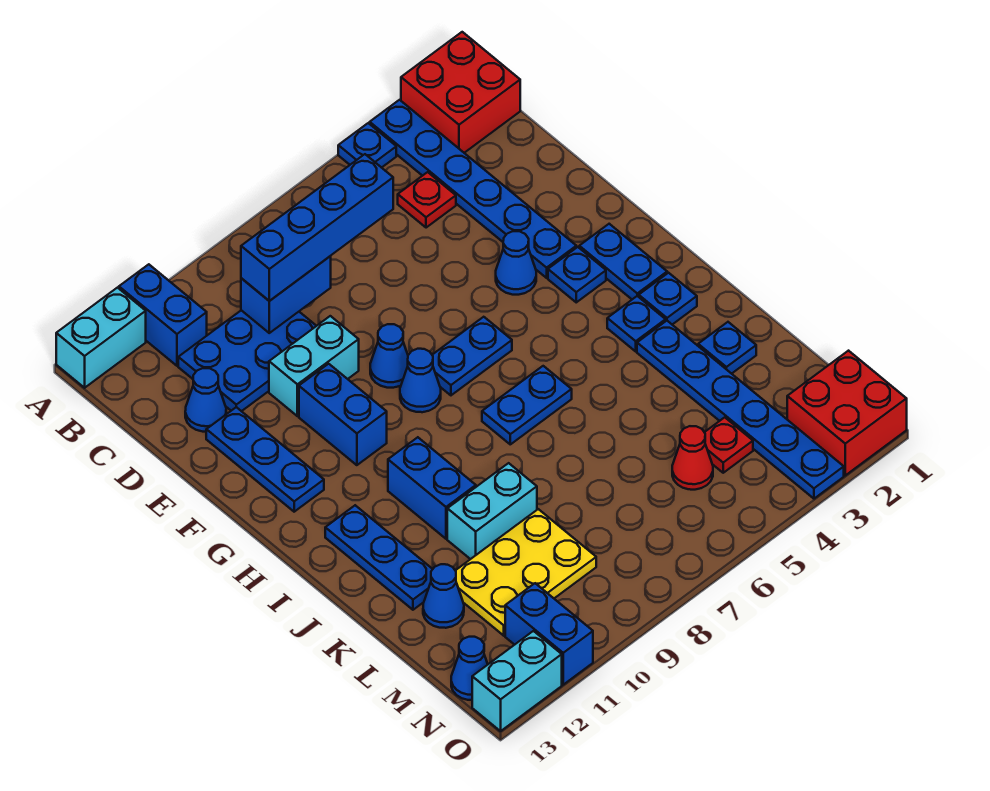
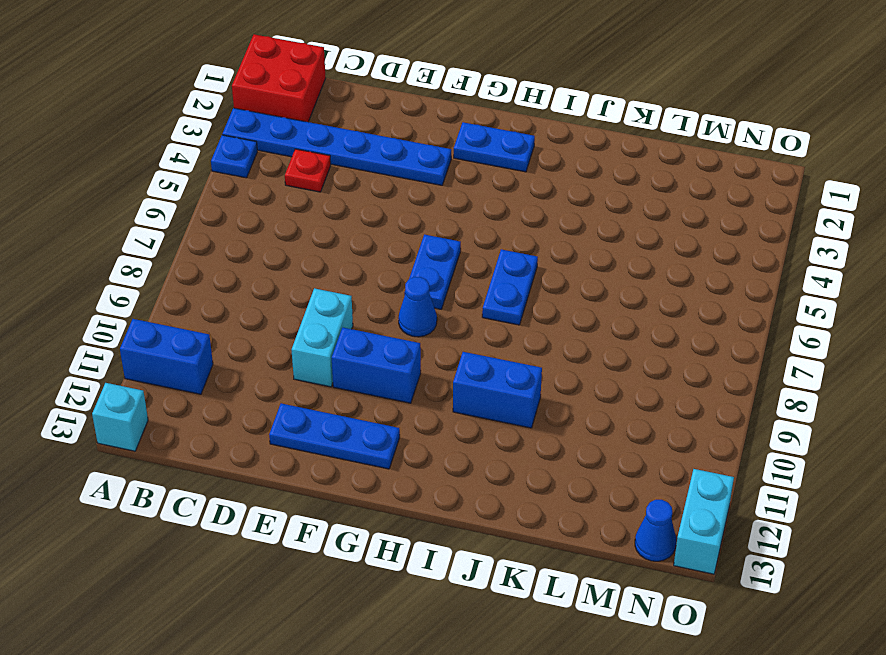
cyan 1x1 brick [92,383,148,451] -> cyan 1x2 brick [56,288,146,388]
none -> blue 2x3 plate [178,310,316,411]
none -> blue 1x1 cone [185,368,226,432]
none -> blue 1x1 cone [496,231,536,295]
none -> blue 1x1 cone [370,324,408,388]

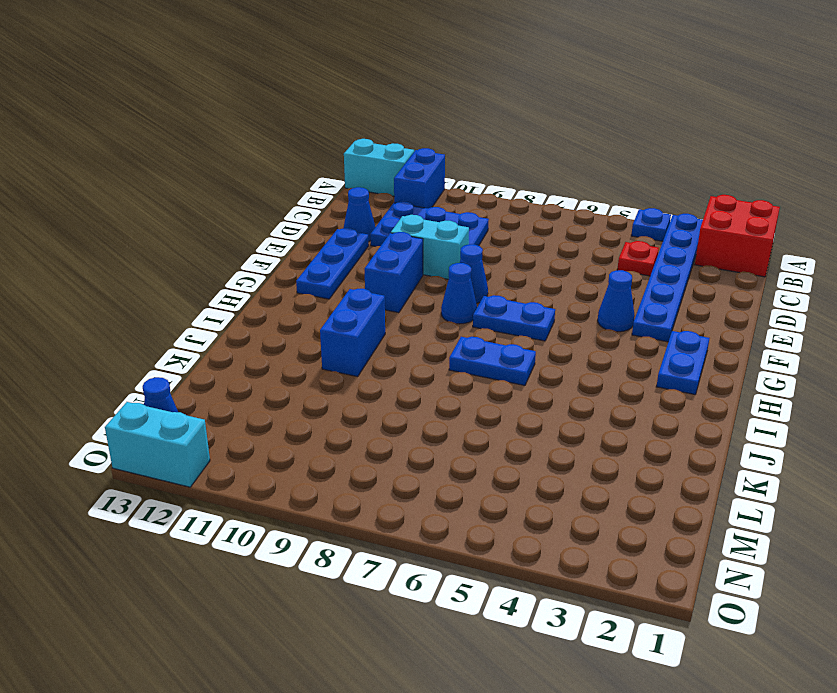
none -> blue 1x1 plate [548,247,606,302]
none -> blue 1x1 plate [639,273,697,324]
none -> blue 1x1 plate [607,296,666,351]
none -> blue 1x3 plate [325,505,433,610]

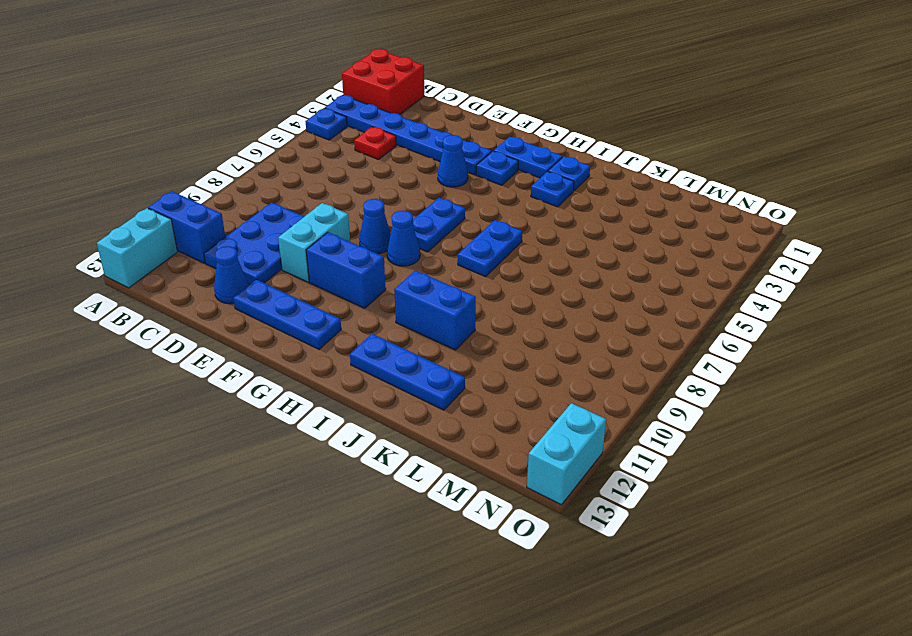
none -> blue 1x6 plate [637,321,844,499]
none -> blue 1x1 plate [698,322,756,374]
none -> cyan 1x2 brick [447,463,537,559]
none -> yellow 2x3 plate [455,509,596,636]

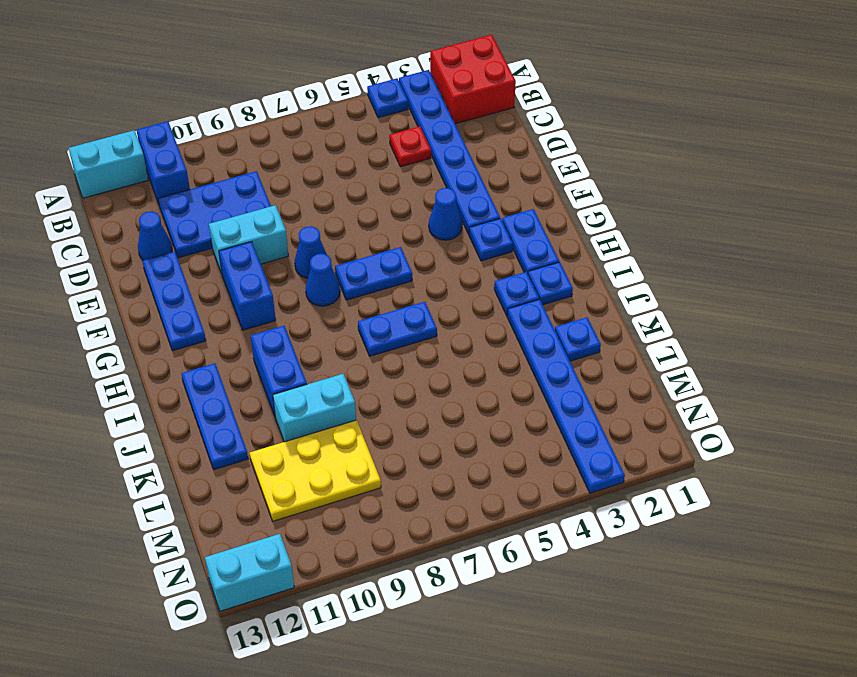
none -> blue 1x1 cone [423,564,464,628]
none -> red 1x1 plate [704,417,753,473]
none -> red 1x1 cone [672,426,713,490]
none -> red 2x2 brick [787,351,907,475]

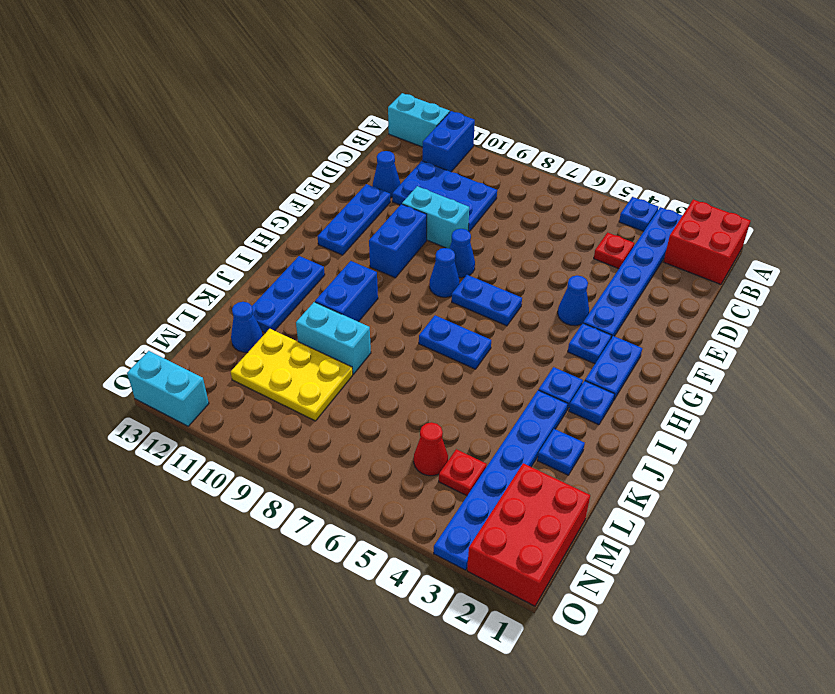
red 2x3 brick [467,463,590,606] -> red 2x2 brick [787,351,907,475]
none -> blue 1x2 brick [505,583,593,685]
none -> blue 1x1 cone [451,637,488,700]
none -> blue 1x2 brick [241,256,331,333]
none -> blue 1x4 brick [241,154,393,301]

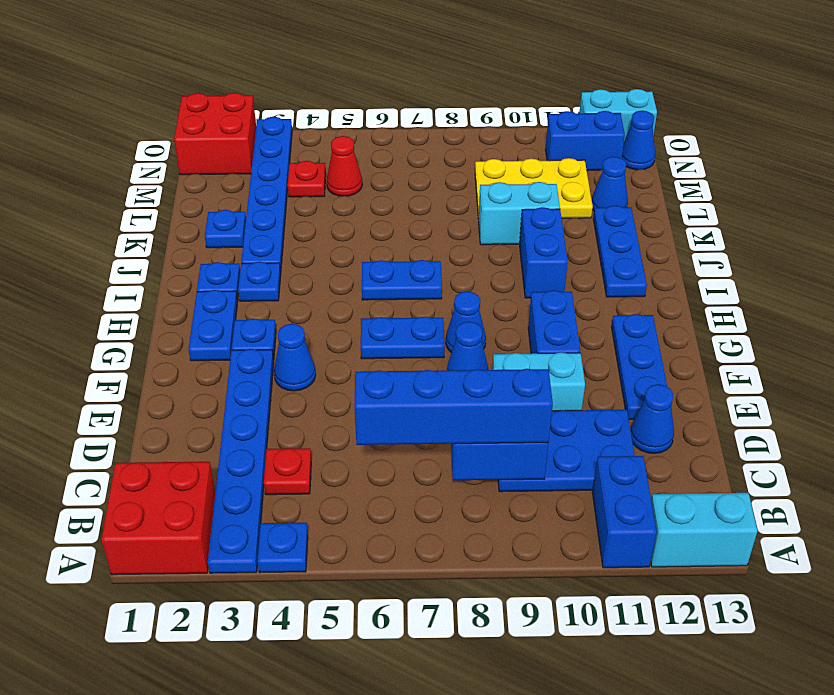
blue 1x2 brick [545,111,625,170] -> blue 1x2 brick turned to [505,583,593,685]

